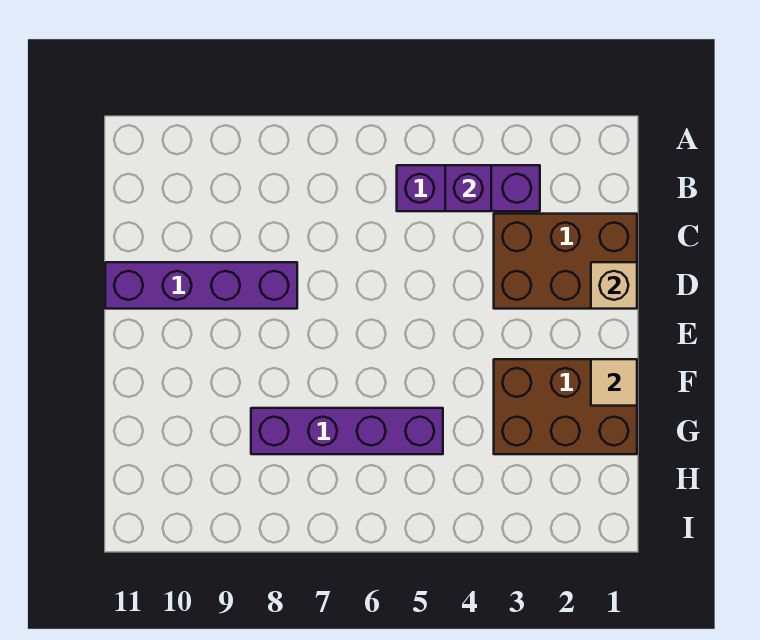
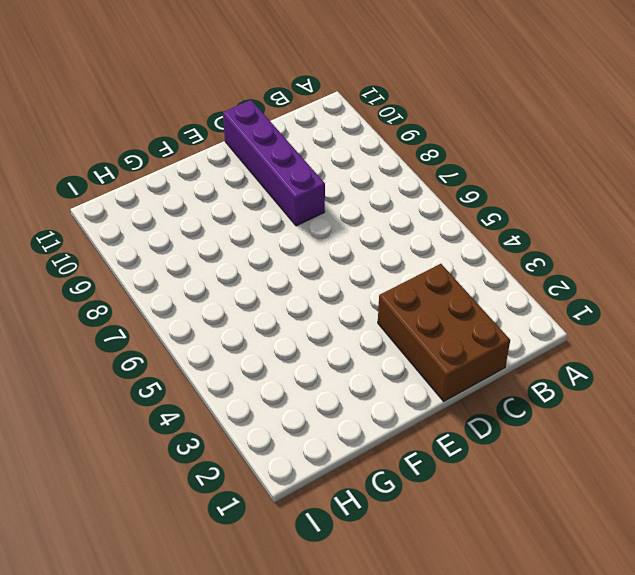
none -> purple 1x3 brick [397,165,540,211]
none -> brown 2x3 brick [494,359,637,454]

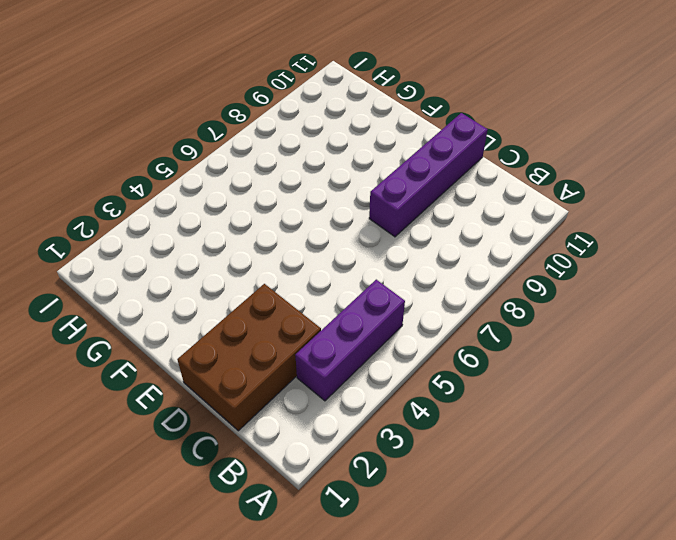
none -> brown 2x3 brick [494,359,637,454]
none -> purple 1x4 brick [251,408,443,454]

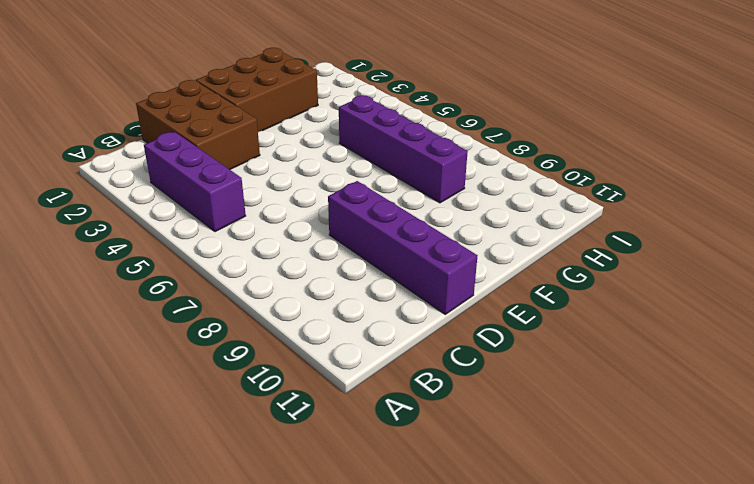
brown 2x3 brick [196,48,318,132] -> brown 2x3 brick turned to [494,359,637,454]
none -> purple 1x1 brick [445,165,491,211]
none -> tan 1x1 brick [591,262,637,309]

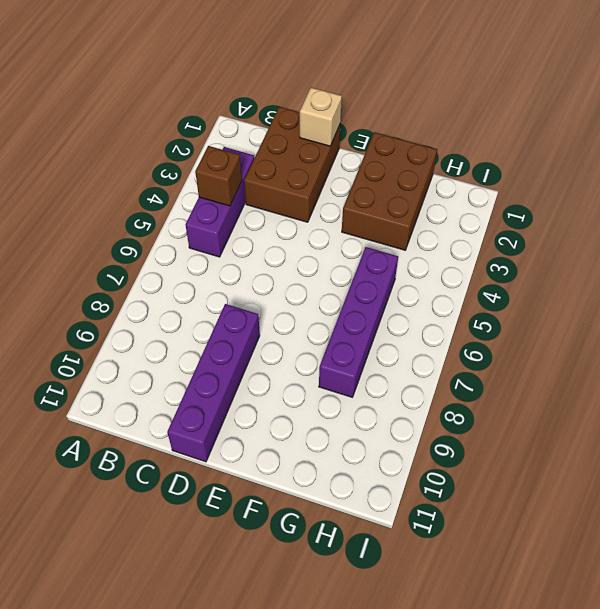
brown 1x1 brick [195,146,242,206] -> purple 1x1 brick [445,165,491,211]
none -> tan 1x1 tile [591,359,637,406]

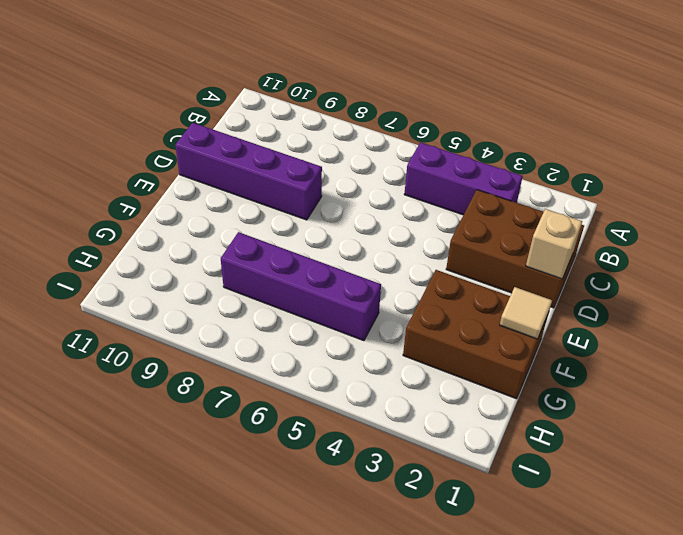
none -> purple 1x1 brick [445,165,491,211]

